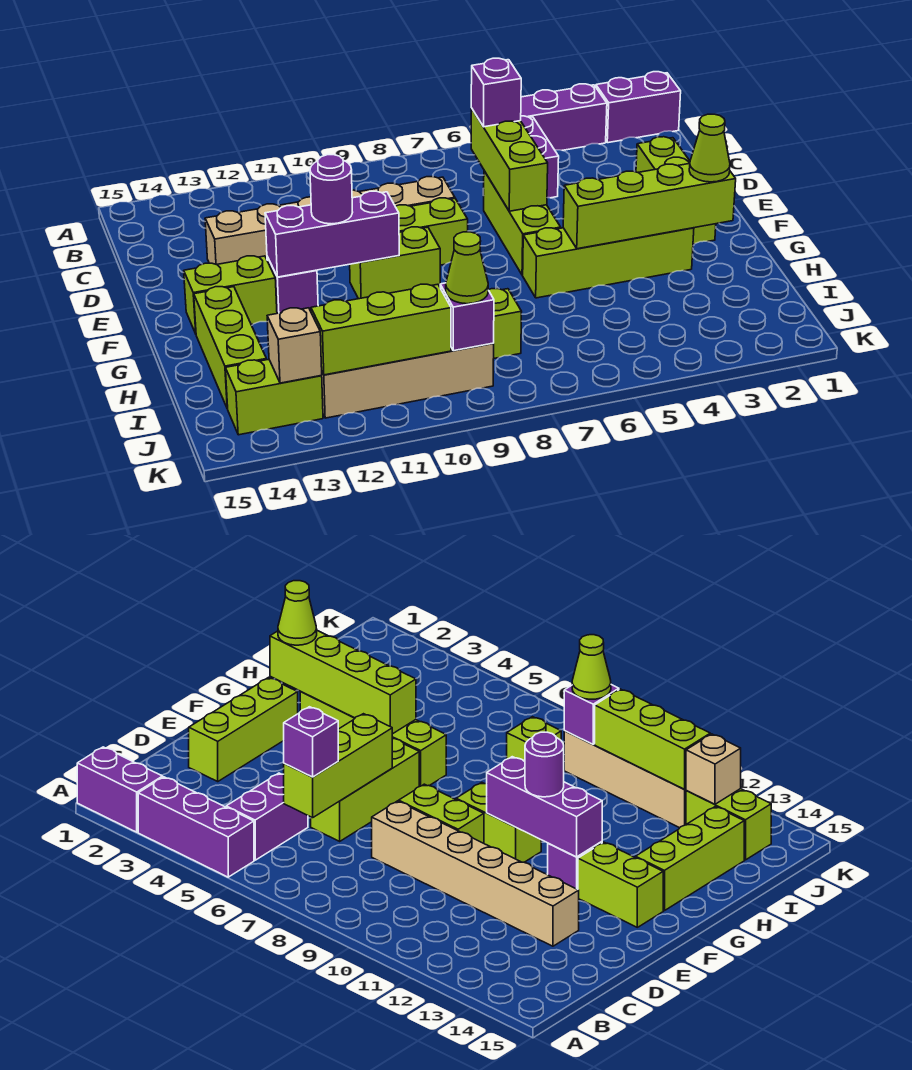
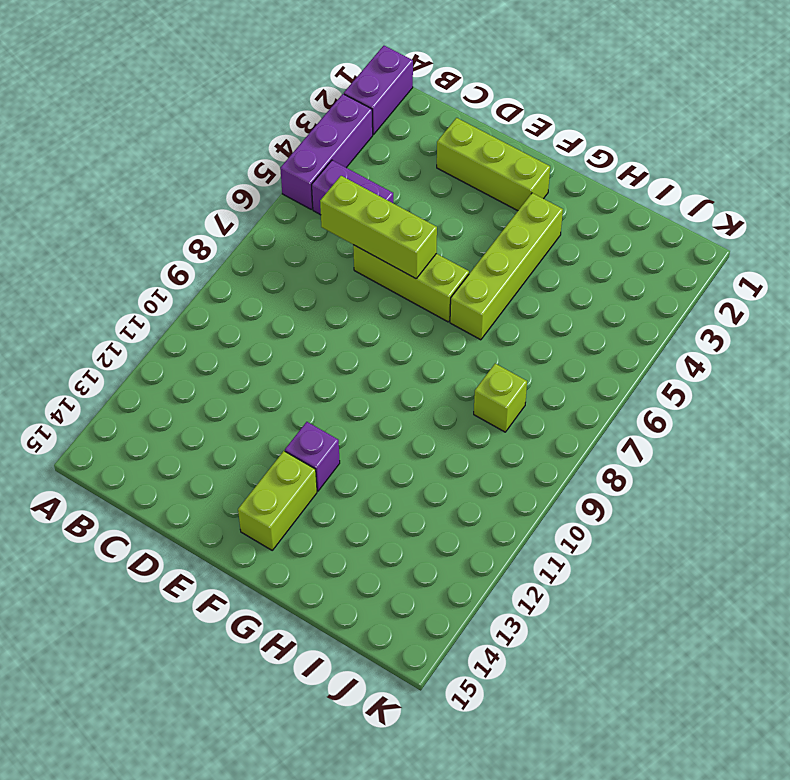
none -> tan 1x6 brick [205,177,455,265]
none -> lime 1x2 brick [395,198,468,265]
none -> lime 1x2 brick [350,227,440,299]

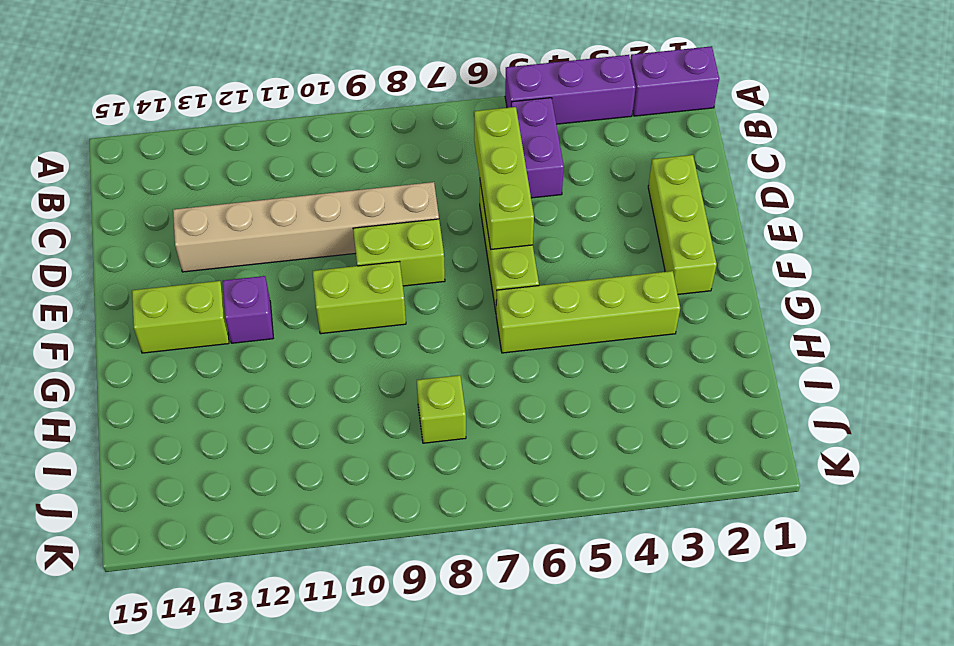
none -> lime 1x3 brick [194,287,267,409]
none -> tan 1x4 brick [322,343,494,418]
none -> lime 1x2 brick [226,359,323,435]

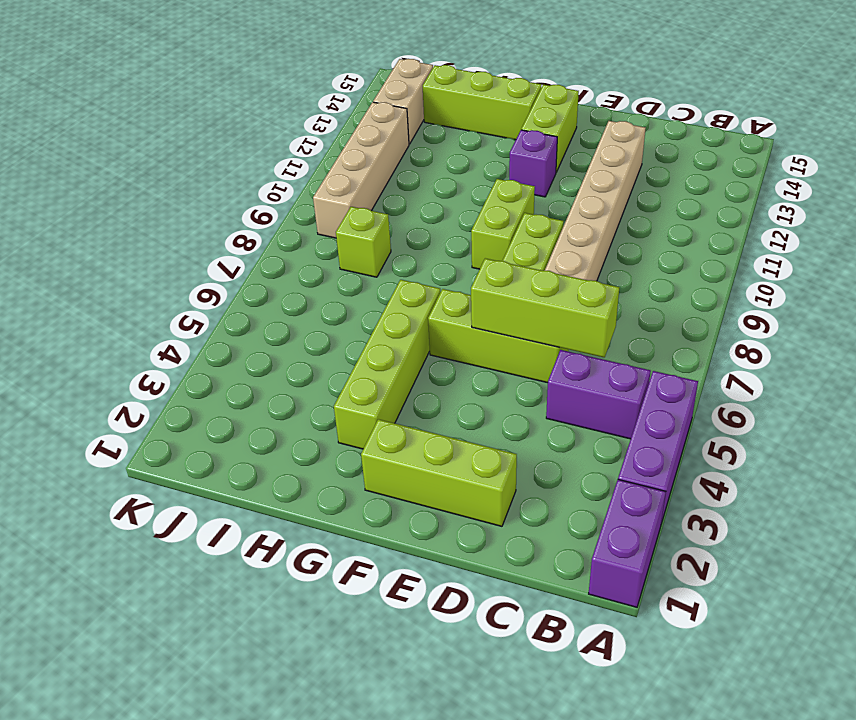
tan 1x2 brick [373,59,433,144] -> lime 1x2 brick [226,359,323,435]
none -> purple 1x3 brick [265,191,399,277]
none -> lime 1x4 brick [563,164,736,249]
none -> purple 1x1 brick [440,283,494,351]

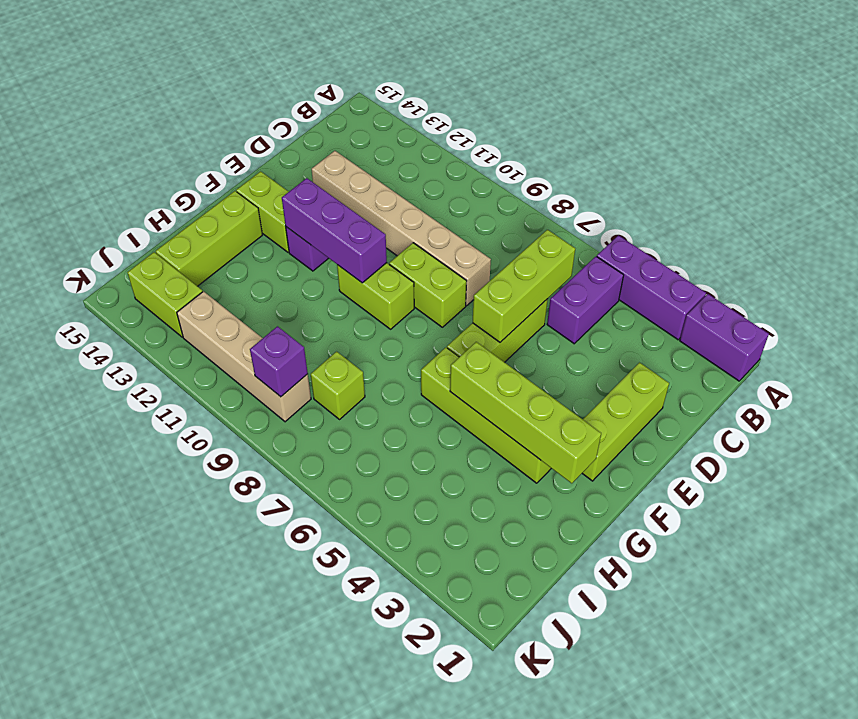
none -> lime 1x3 brick [311,284,451,375]
none -> tan 1x1 brick [267,308,322,383]
none -> purple 1x1 brick [471,58,521,127]

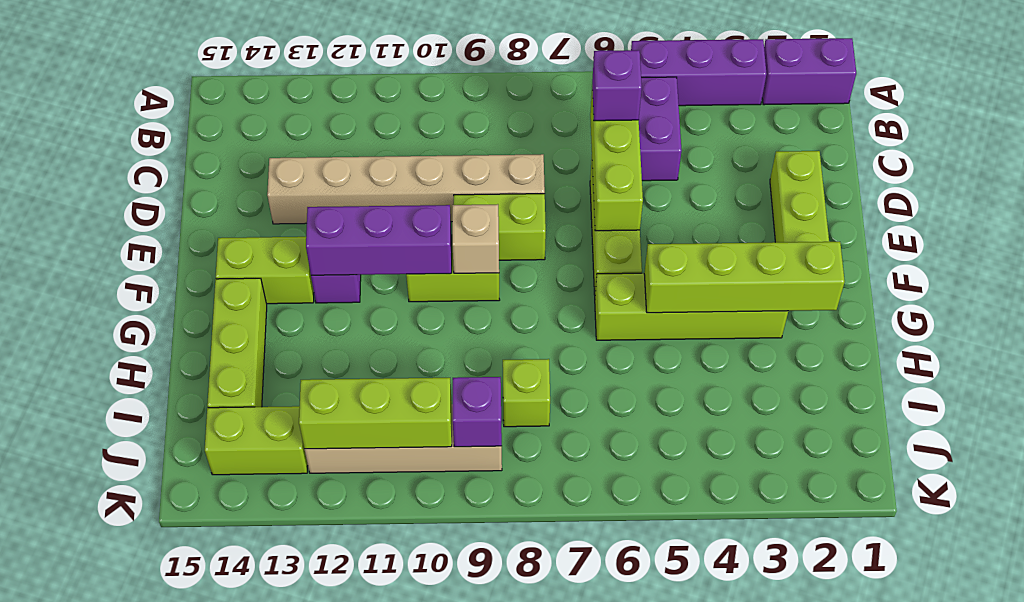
tan 1x1 brick [452,204,499,273] -> tan 1x1 brick moved to [267,308,322,383]
none -> purple 1x1 round brick [310,155,353,224]
none -> lime 1x1 cone [689,114,730,182]
none -> lime 1x1 cone [446,232,488,304]

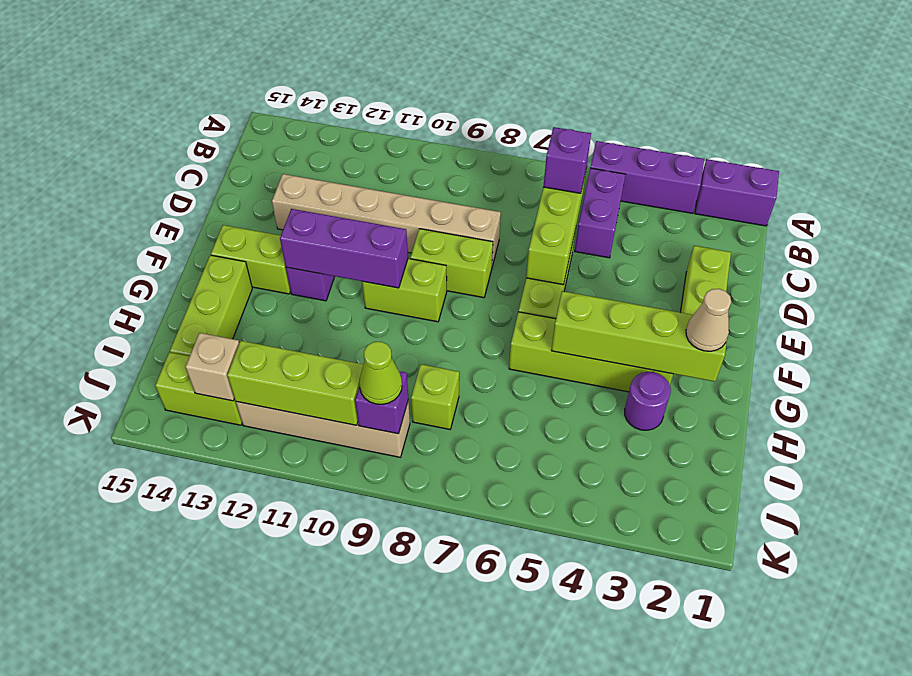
tan 1x1 cone [686,289,731,351] -> lime 1x1 cone [689,114,730,182]
purple 1x1 round brick [625,372,671,430] -> purple 1x1 round brick moved to [310,155,353,224]

